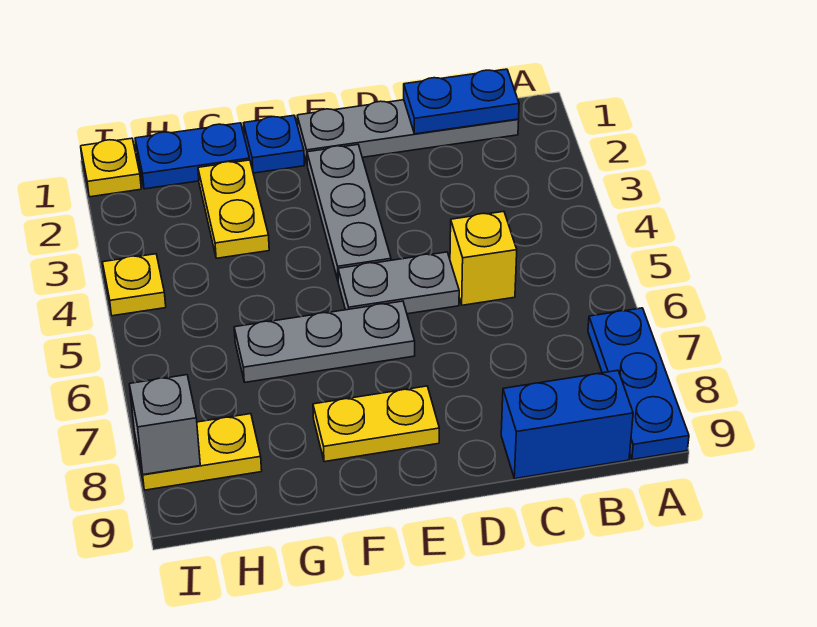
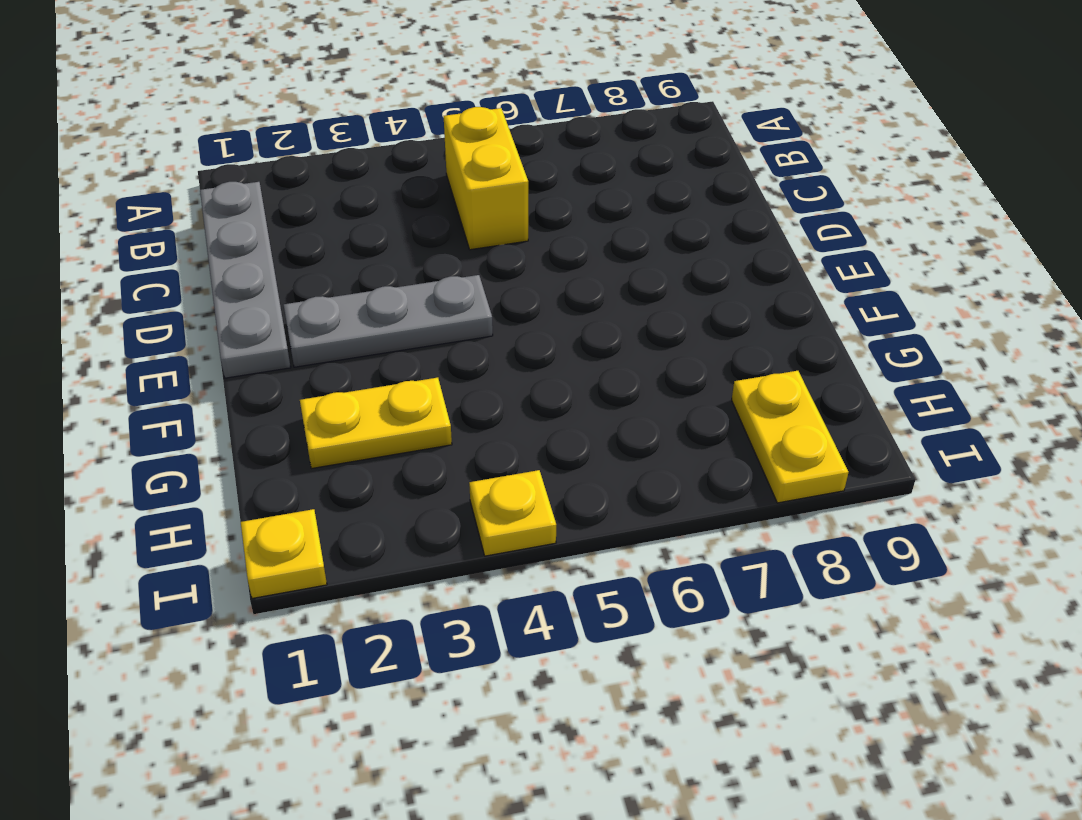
yellow 1x2 brick [444,107,528,250] -> yellow 1x1 brick [450,211,517,305]
none -> blue 1x3 plate [588,308,689,460]
none -> blue 1x2 brick [501,370,633,479]
none -> grey 1x2 plate [338,252,459,314]

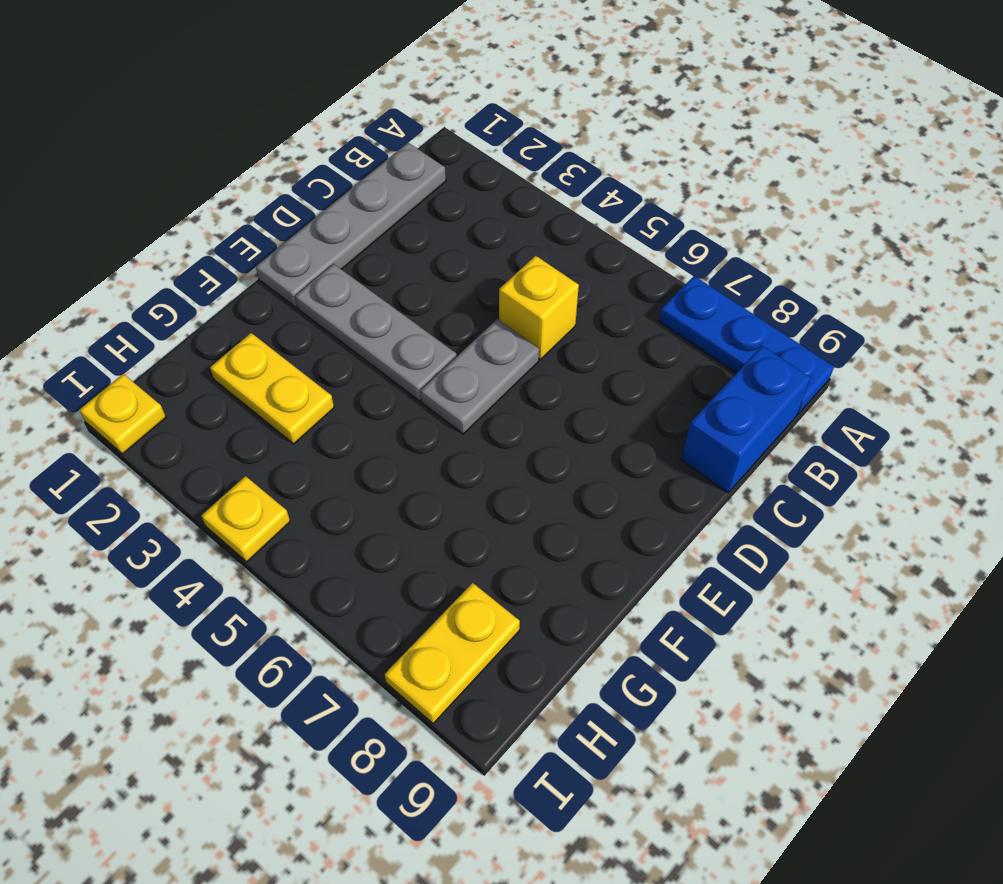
none -> grey 1x3 plate [234,301,415,382]
none -> yellow 1x2 plate [313,386,439,462]
none -> blue 1x1 plate [244,115,304,173]

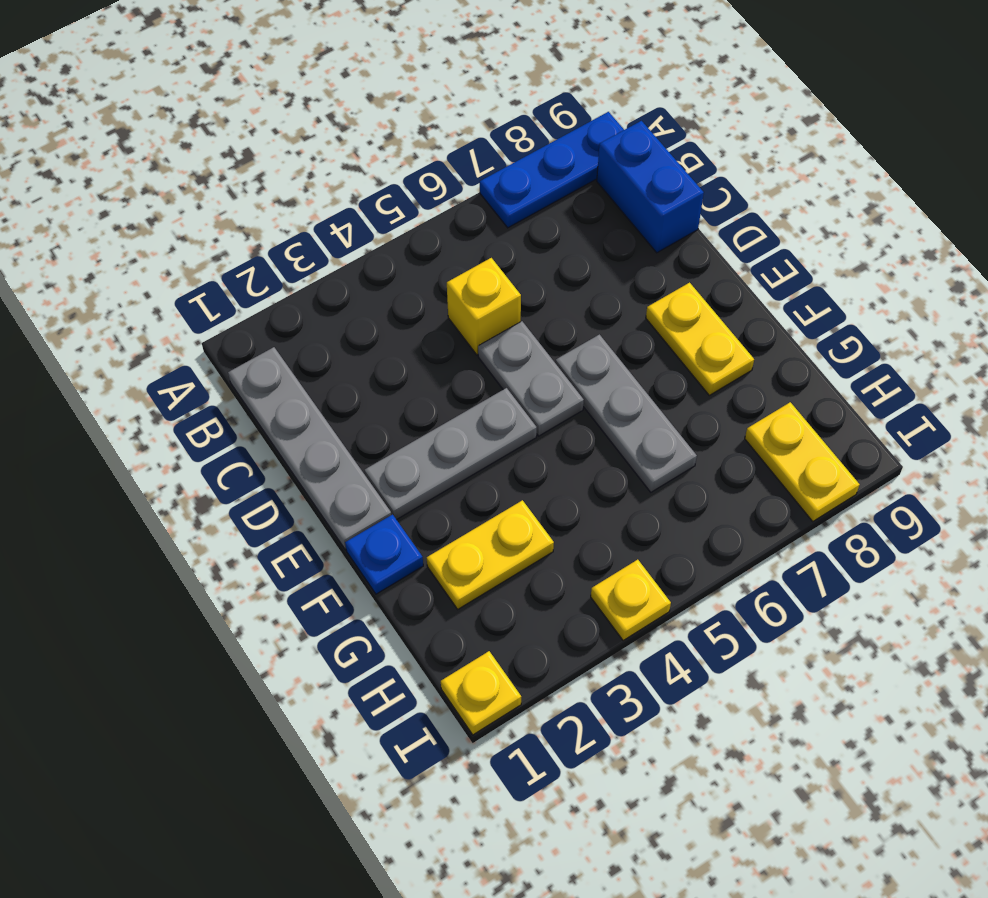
none -> blue 1x2 plate [135,123,250,189]
none -> blue 1x2 plate [404,69,519,134]
none -> grey 1x1 brick [129,375,200,475]

